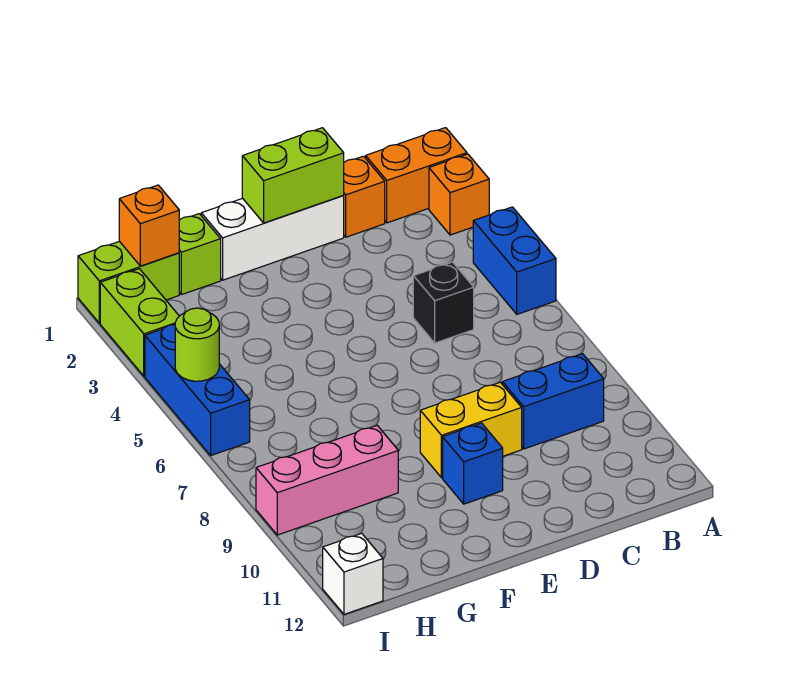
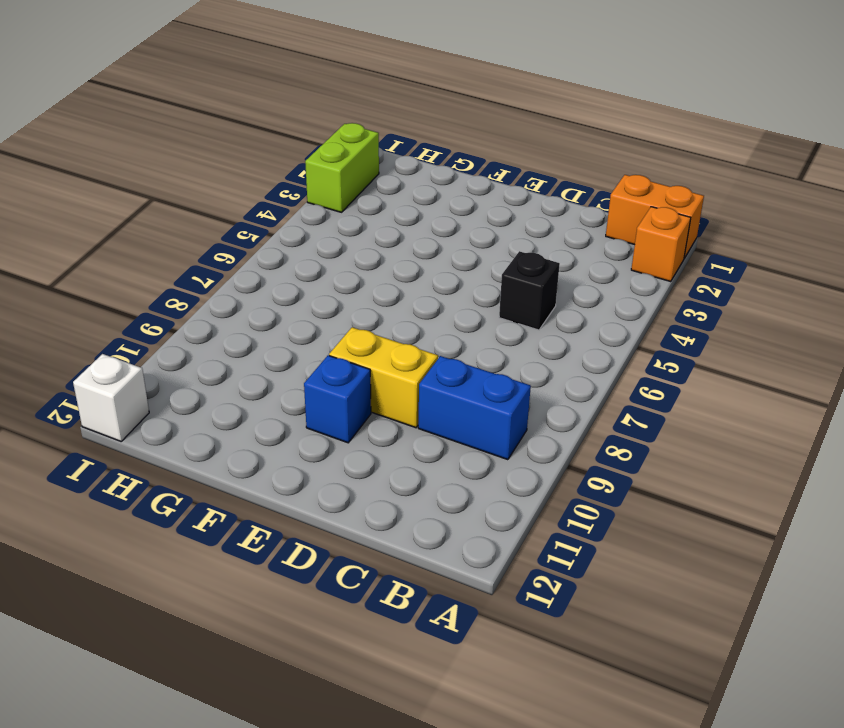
none -> blue 1x2 brick [473,207,556,314]
none -> orange 1x1 brick [344,156,385,237]
none -> white 1x3 brick [201,195,344,280]

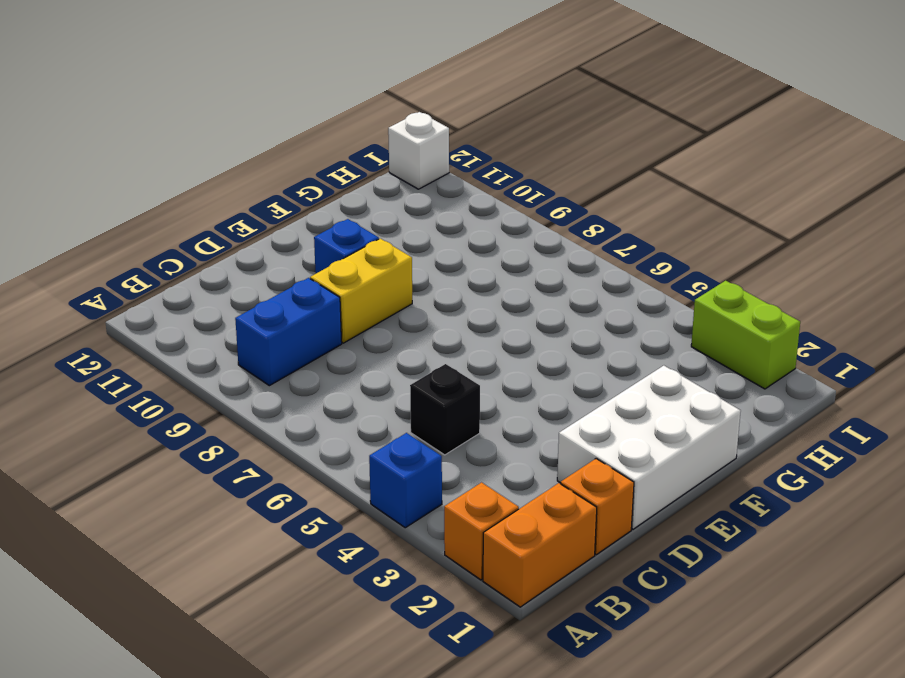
blue 1x1 brick [369,433,442,528] -> blue 1x2 brick [473,207,556,314]
white 2x3 brick [557,366,741,529] -> white 1x3 brick [201,195,344,280]
none -> lime 1x1 brick [179,214,221,295]
none -> pink 1x3 brick [256,426,398,535]
none -> lime 1x2 brick [78,241,179,323]

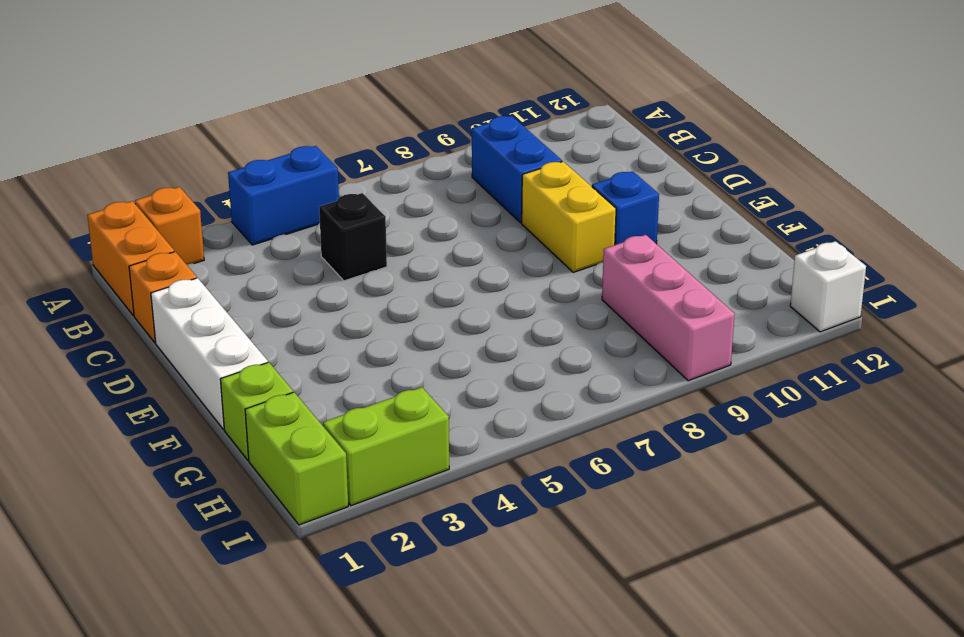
none -> blue 1x3 brick [145,325,250,455]
none -> lime 1x2 brick [242,128,344,223]
none -> orange 1x1 brick [119,185,179,266]

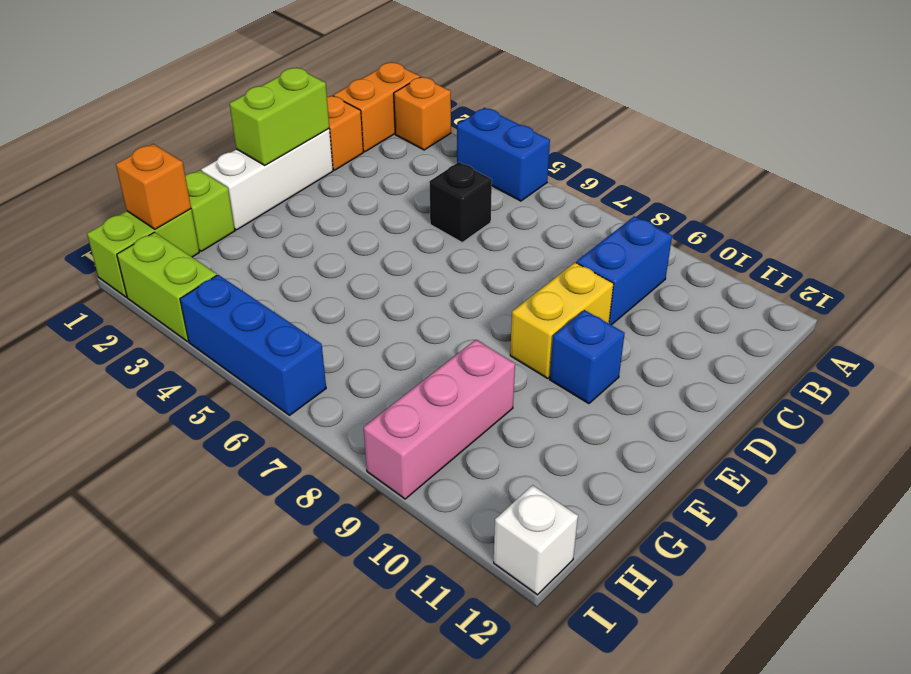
none -> lime 1x1 round brick [175,308,219,381]

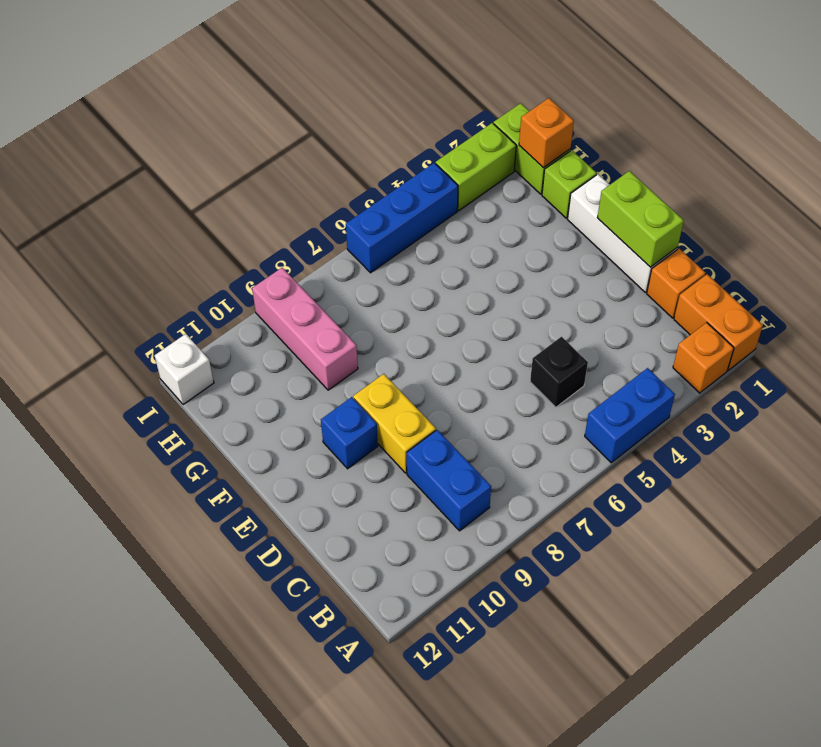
none -> lime 1x1 round brick [175,308,219,381]

